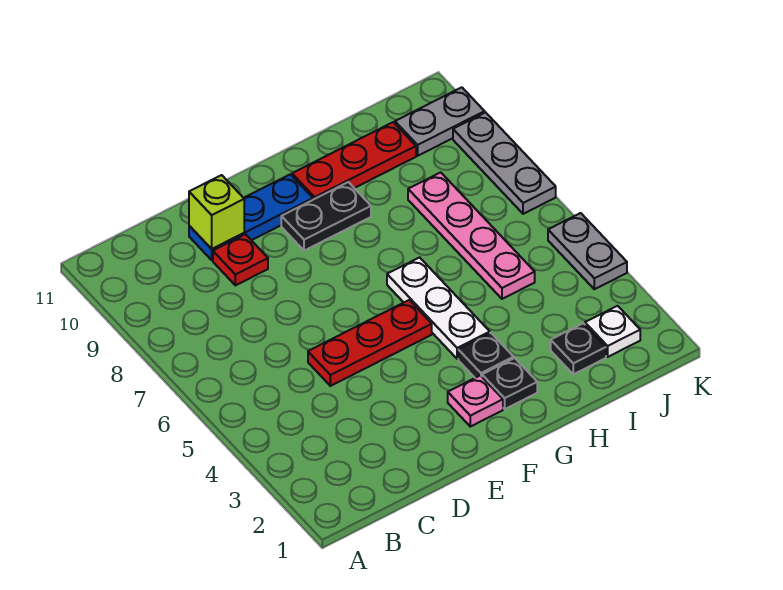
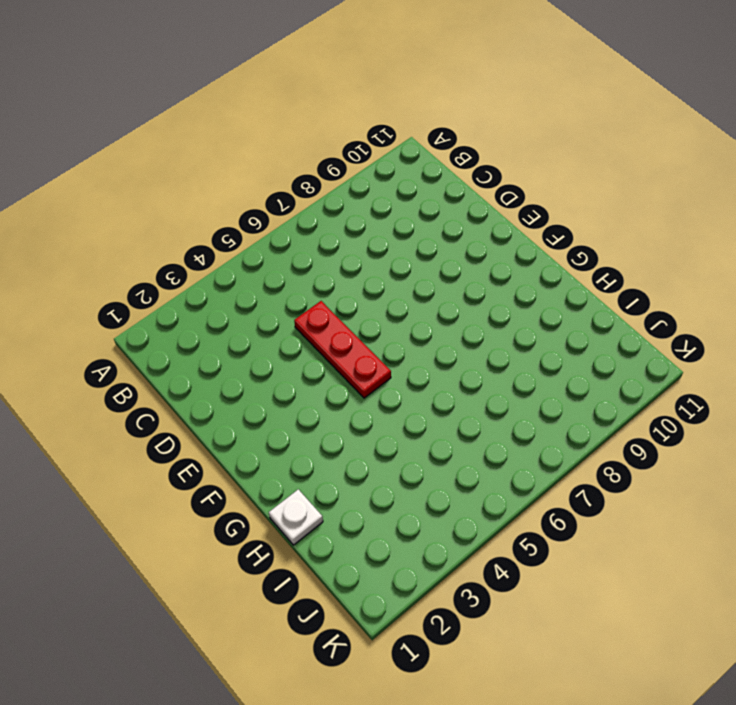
white 1x1 plate [269,489,323,545] -> white 1x1 plate moved to [585,306,640,357]
none -> red 1x1 plate [213,234,268,285]
none -> blue 1x3 plate [189,174,313,260]
none -> pink 1x1 plate [448,375,503,427]

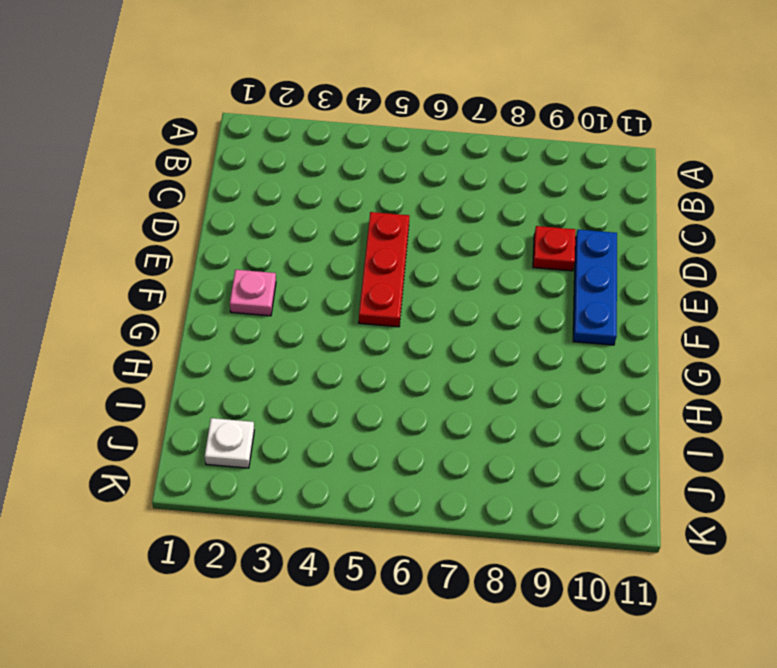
none -> black 1x2 plate [281,182,371,251]
none -> black 1x1 plate [482,358,537,409]
none -> black 1x1 plate [458,333,514,378]

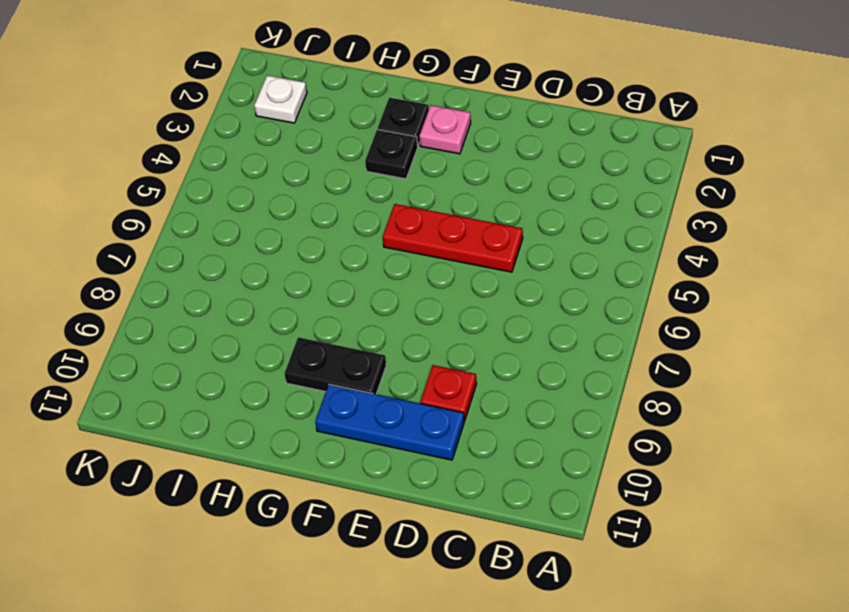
none -> white 1x3 plate [387,257,490,359]
none -> red 1x3 plate [292,122,416,200]
none -> black 1x1 plate [551,323,606,374]

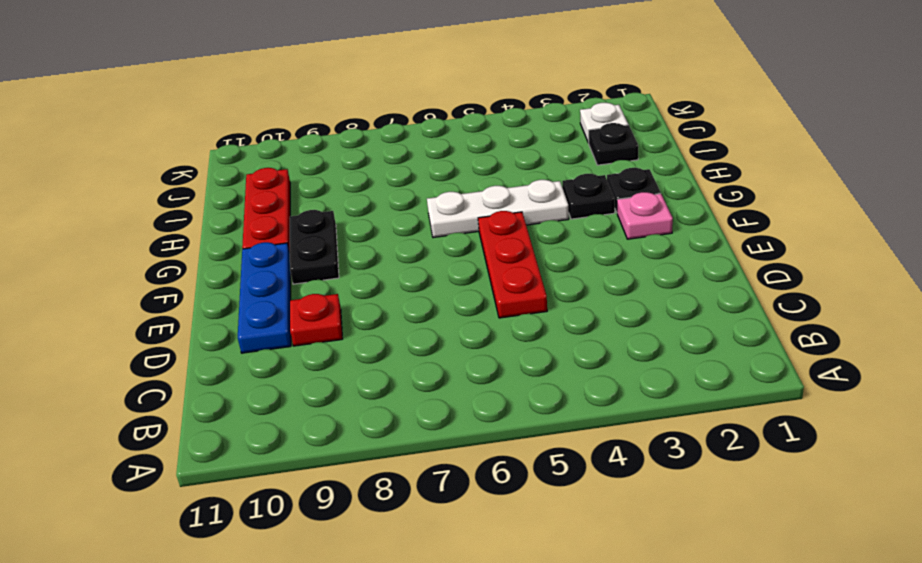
none -> pink 1x4 plate [408,172,535,299]
none -> grey 1x2 plate [395,87,485,156]
none -> grey 1x2 plate [548,213,627,289]

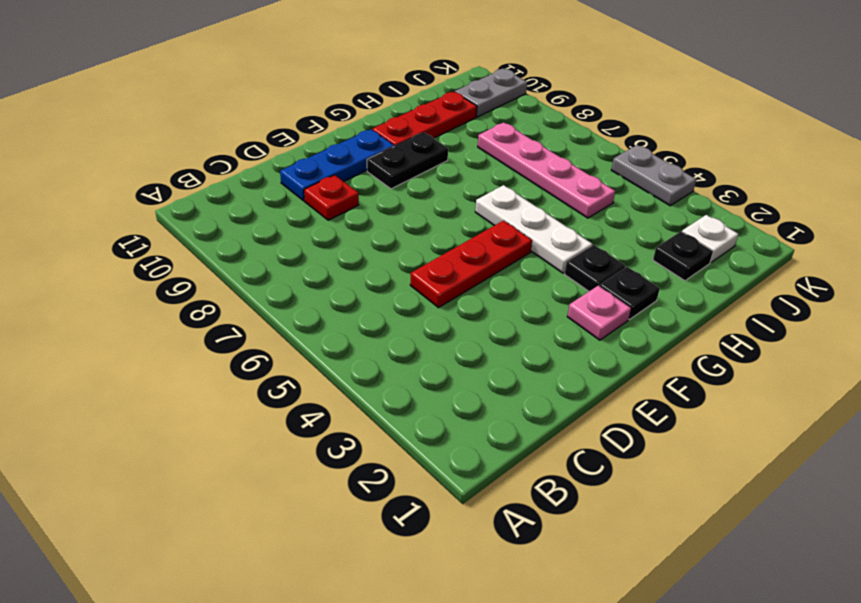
none -> grey 1x3 plate [453,112,556,214]
none -> lime 1x1 brick [189,175,244,249]

